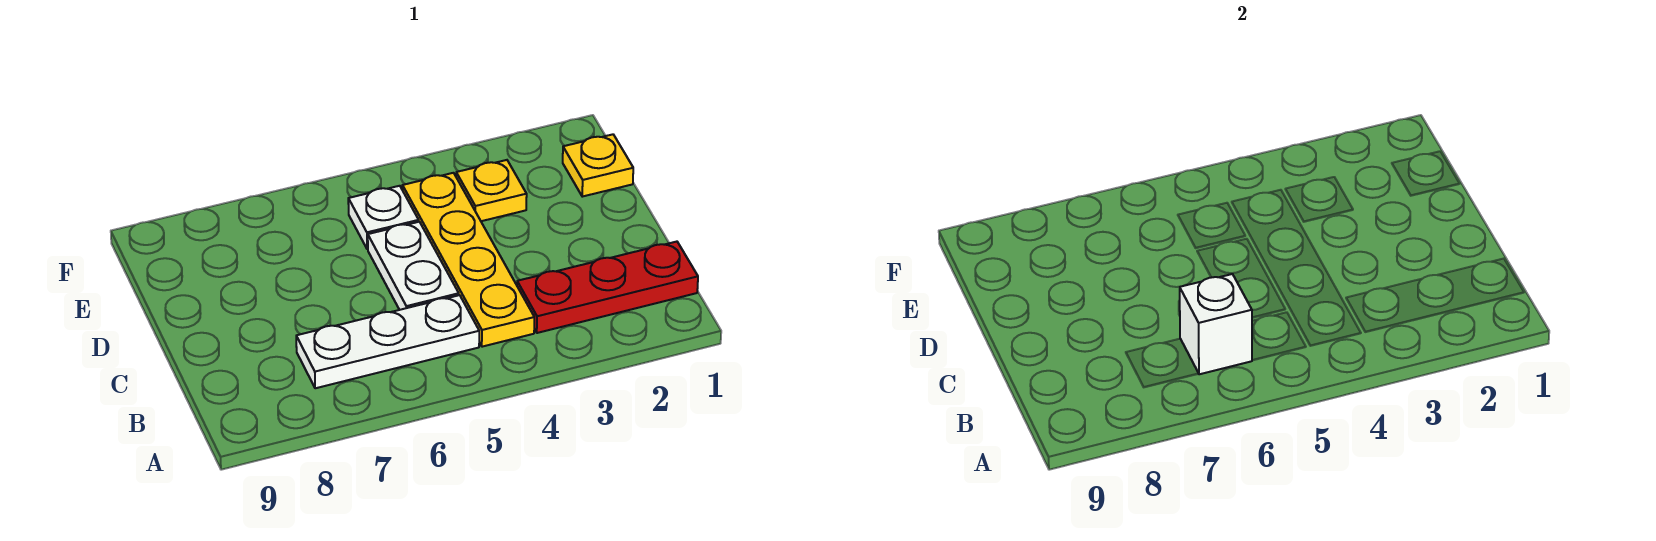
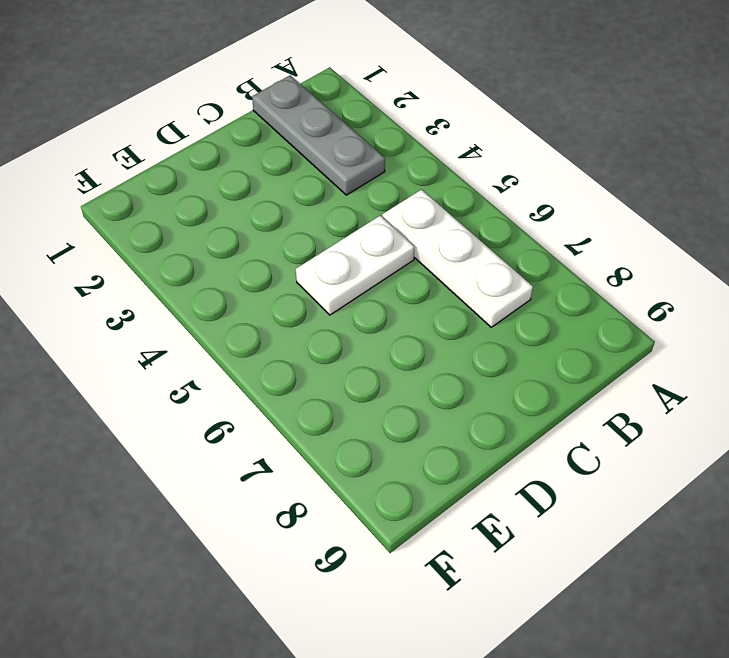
grey 1x3 plate [252,75,385,195] -> red 1x3 plate [517,242,698,333]
none -> yellow 1x4 plate [402,173,534,347]
none -> yellow 1x1 plate [563,134,633,197]

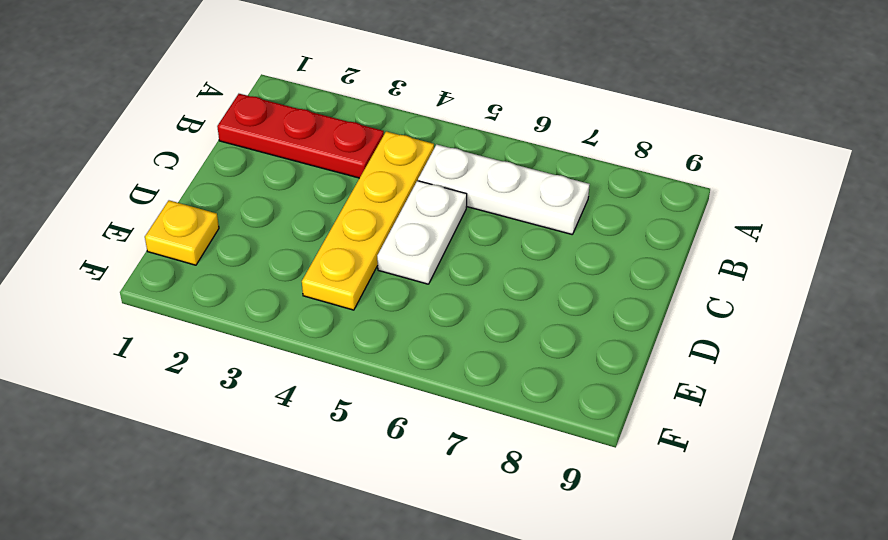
none -> yellow 1x1 plate [456,160,527,221]
none -> white 1x1 plate [348,186,419,249]

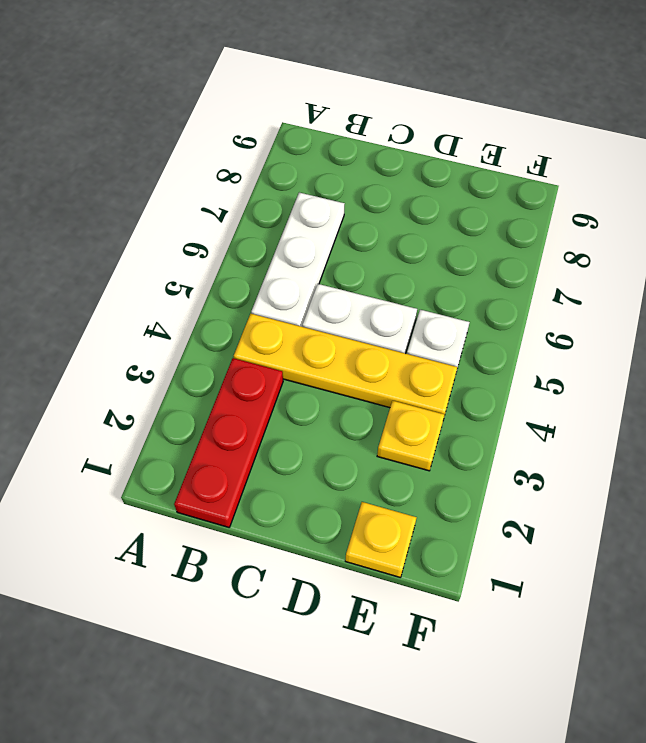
none -> white 1x1 brick [1180,274,1252,374]

